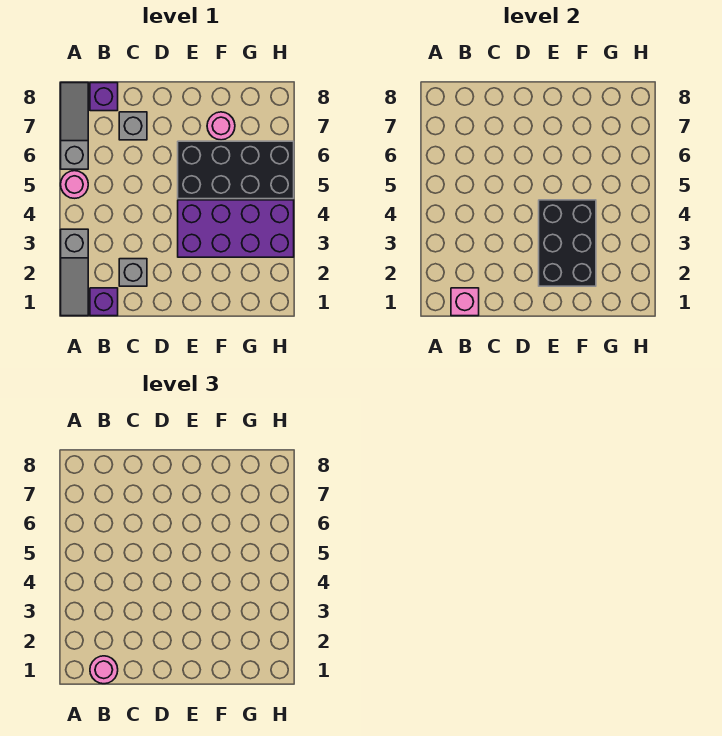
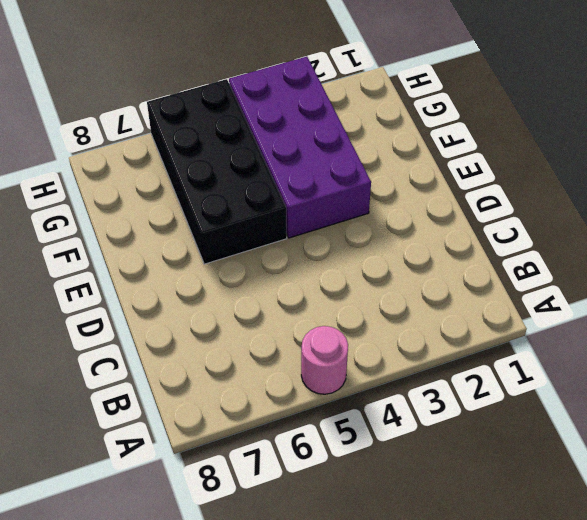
none -> grey 1x3 slope [61,229,88,316]
none -> grey 1x3 slope [61,83,88,169]
none -> purple 1x1 brick [90,288,118,316]

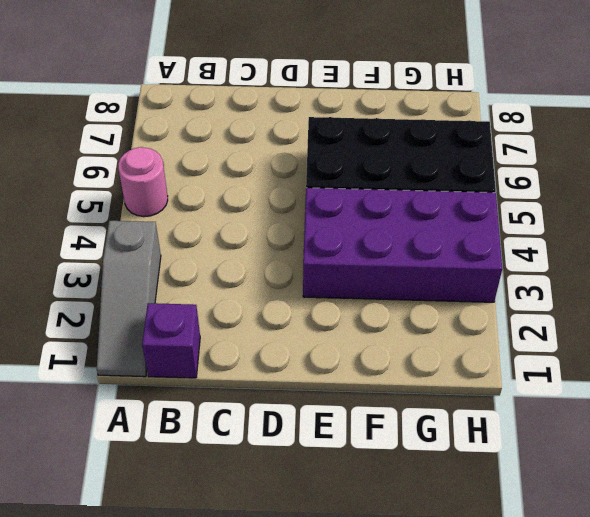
none -> grey 1x3 slope [61,83,88,169]
none -> purple 1x1 brick [90,83,118,111]
none -> grey 1x1 brick [119,259,147,286]

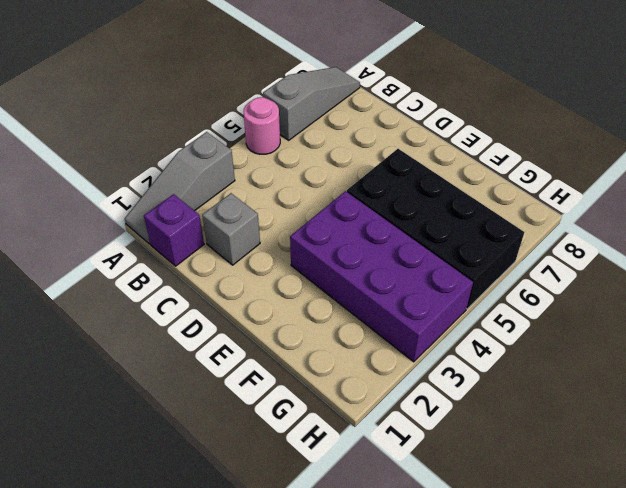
none -> purple 1x1 brick [90,83,118,111]
none -> grey 1x1 brick [119,112,147,140]
none -> pink 1x1 round brick [207,112,235,140]

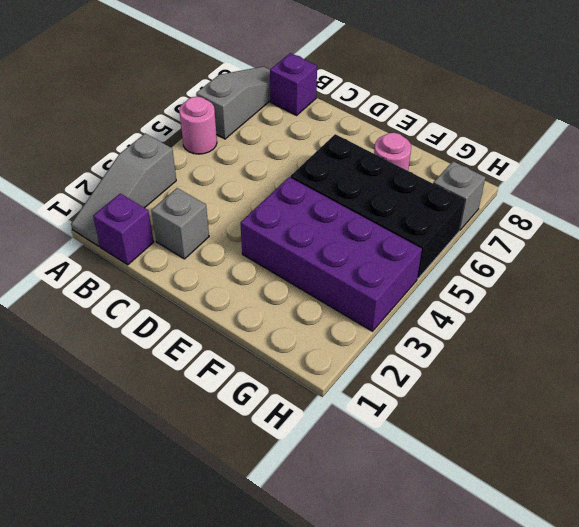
grey 1x1 brick [433,161,485,231] -> grey 1x1 brick moved to [119,112,147,140]
none -> pink 1x1 brick [451,288,479,316]
none -> black 2x3 brick [539,200,596,286]
none -> pink 1x1 round brick [90,656,118,684]

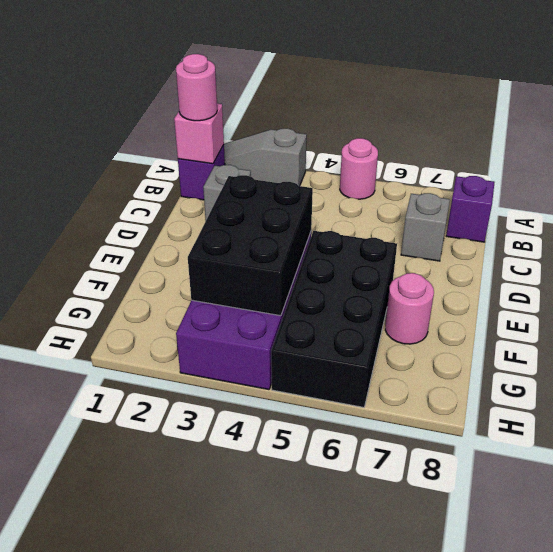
black 2x3 brick [188,175,313,316] -> black 2x3 brick turned to [539,200,596,286]
none -> grey 1x3 slope [61,83,88,169]

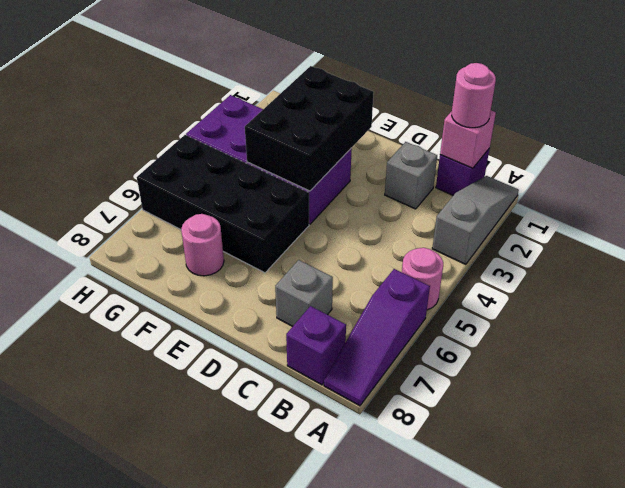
purple 1x3 slope [324,269,430,406] -> grey 1x3 slope [61,83,88,169]

